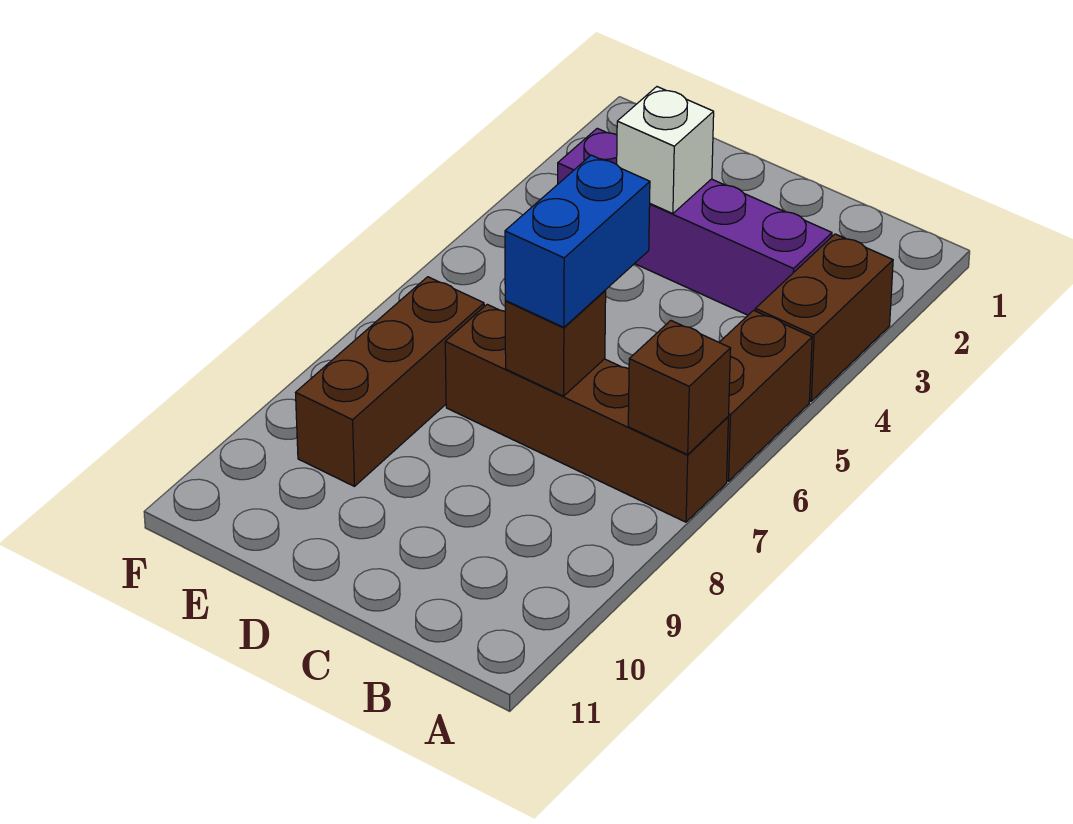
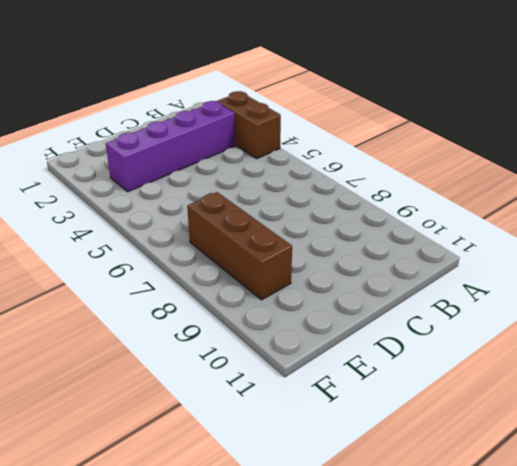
none -> brown 1x2 brick [719,310,812,481]
none -> brown 1x4 brick [445,304,728,522]

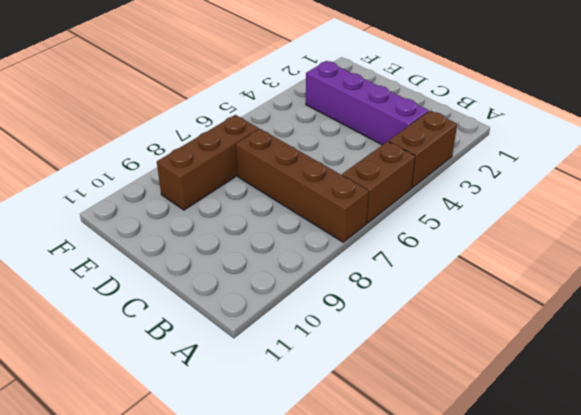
none -> brown 1x1 brick [628,321,731,455]
none -> brown 1x1 brick [505,291,606,396]

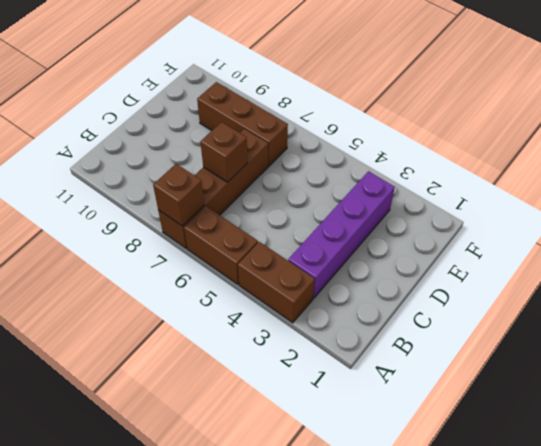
none -> white 1x1 brick [617,87,714,214]
none -> blue 1x2 brick [505,155,650,327]

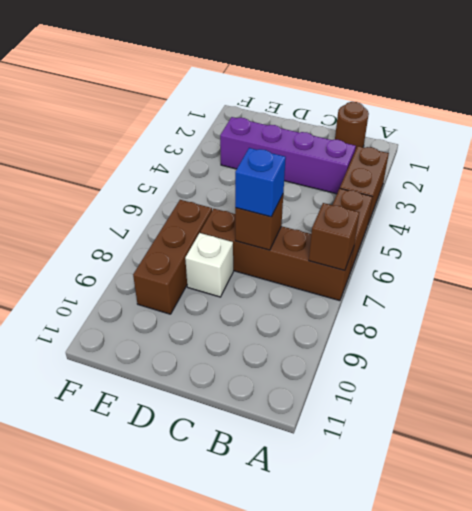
brown 1x1 round brick [335,102,369,150] -> none
blue 1x1 brick [235,148,286,217] -> blue 1x2 brick [505,155,650,327]
white 1x1 brick [185,233,233,297] -> white 1x1 brick moved to [617,87,714,214]

